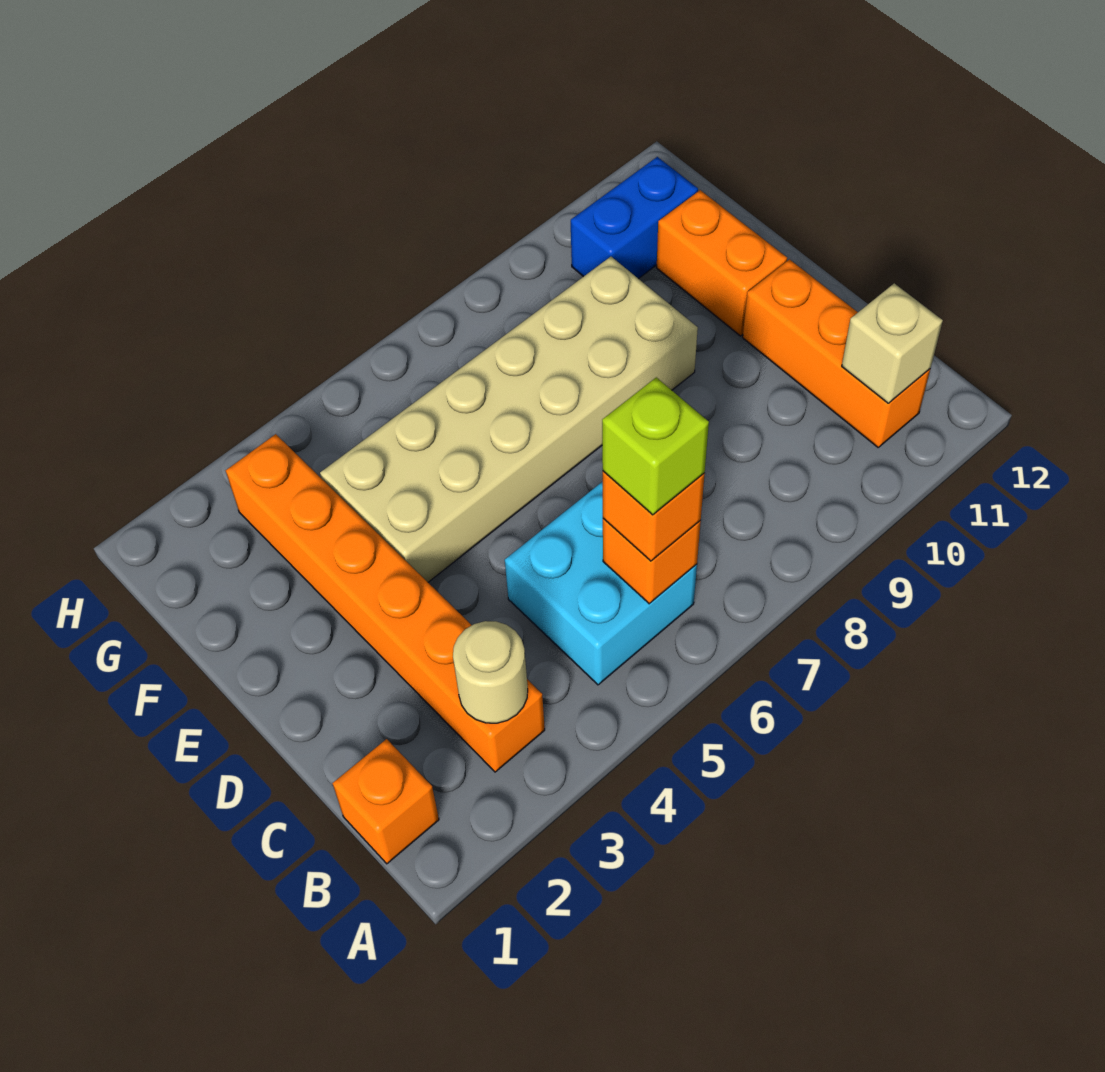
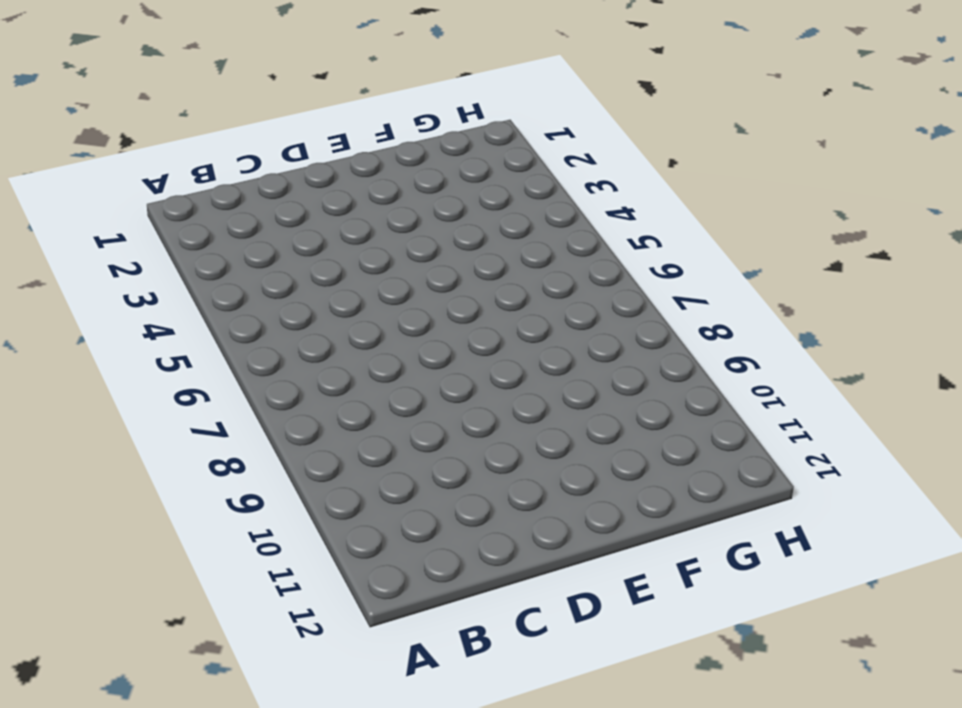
none -> orange 1x1 brick [333,739,439,864]
none -> orange 1x6 brick [226,434,545,772]
none -> cyan 2x2 brick [505,482,697,685]

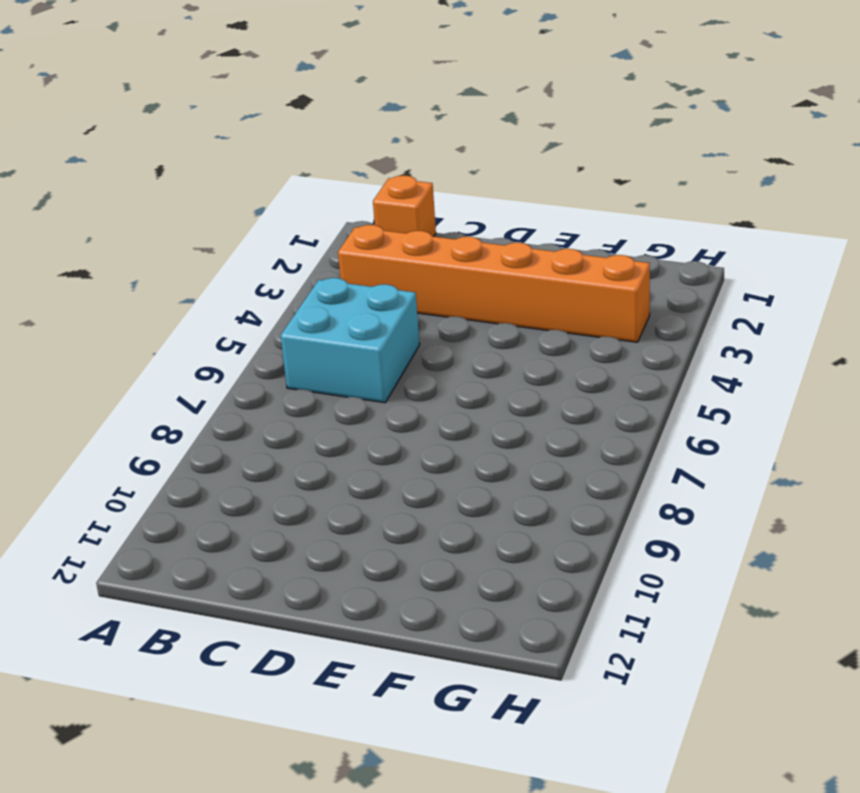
none -> orange 1x3 brick [743,259,930,447]
none -> tan 2x6 brick [320,257,698,582]
none -> orange 1x2 brick [657,190,787,336]

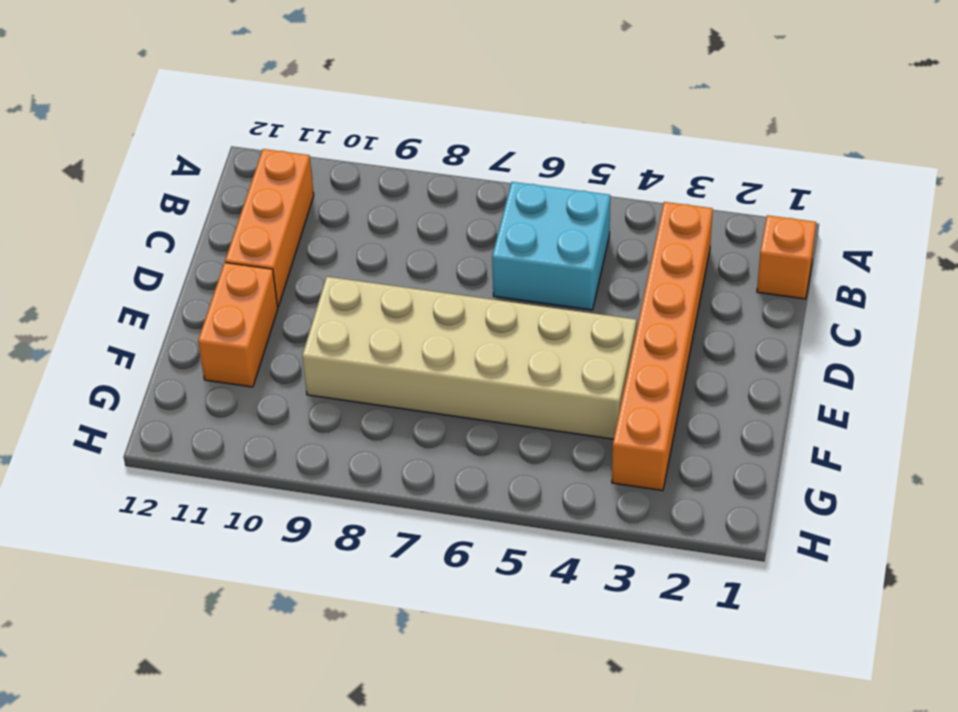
none -> blue 1x2 brick [571,157,698,279]
none -> tan 1x1 round brick [453,621,528,723]
none -> orange 1x1 brick [603,519,701,604]

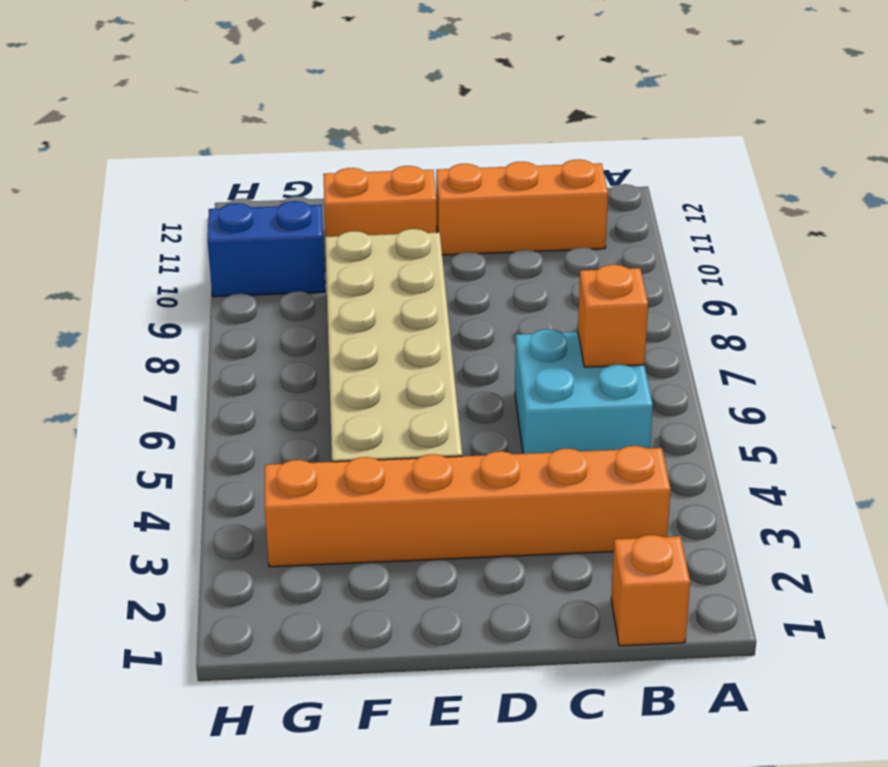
blue 1x2 brick [208,201,325,297] -> blue 1x2 brick turned to [571,157,698,279]
none -> tan 1x1 round brick [453,621,528,723]
none -> tan 1x1 brick [842,283,943,403]
none -> orange 1x1 brick [603,471,705,561]

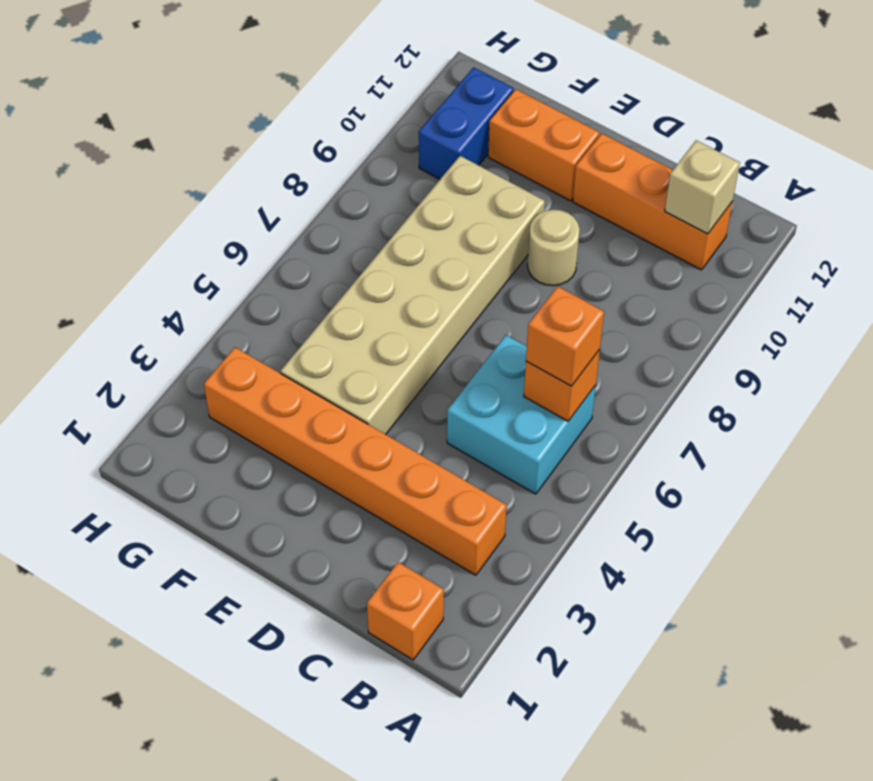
tan 1x1 round brick [528,210,580,286] -> tan 1x1 round brick moved to [453,621,528,723]
none -> lime 1x1 brick [602,377,709,515]

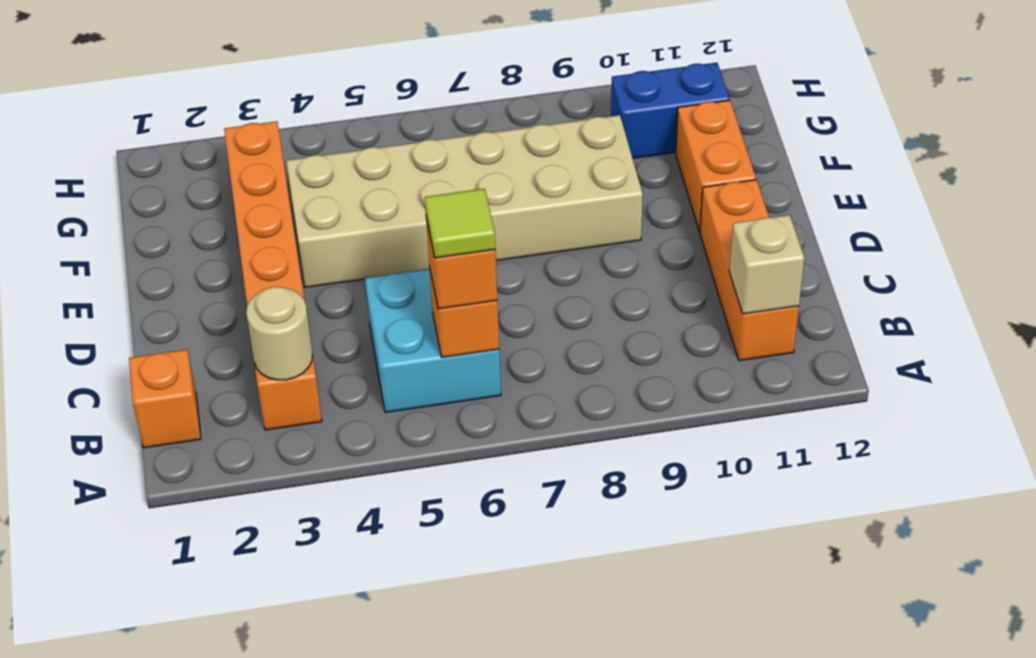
lime 1x1 tile [425,189,496,258] -> lime 1x1 brick [602,377,709,515]

